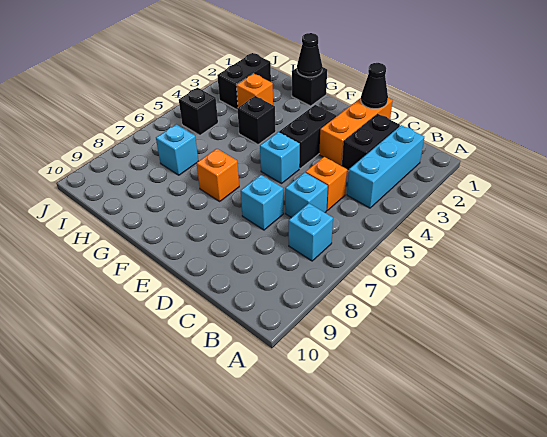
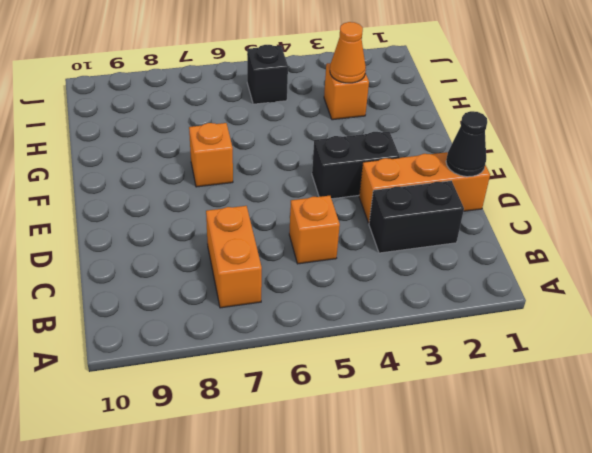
orange 1x2 brick [206,206,262,308] -> cyan 1x1 brick [289,203,333,261]
orange 1x1 cone [330,22,366,83] -> none
none -> cyan 1x3 brick [347,125,424,208]
none -> cyan 1x1 brick [285,172,328,218]
none -> cyan 1x1 brick [241,175,284,230]

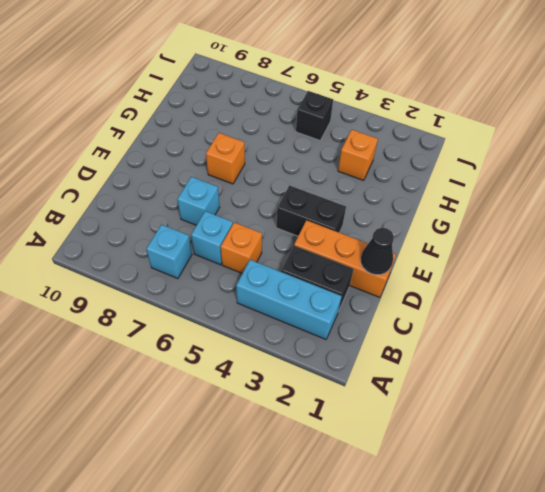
none -> cyan 1x1 brick [260,132,300,184]
none -> black 1x1 brick [292,67,327,106]
none -> black 1x1 brick [237,96,276,144]

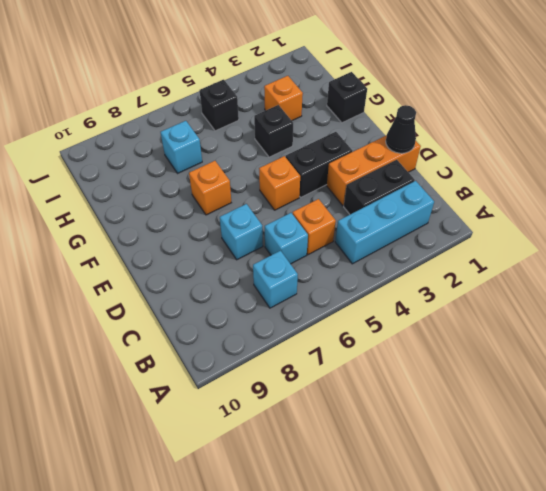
orange 1x1 brick [259,156,300,210] -> cyan 1x1 brick [260,132,300,184]
none -> black 1x2 brick [217,53,271,110]
none -> black 1x1 cone [297,33,322,77]

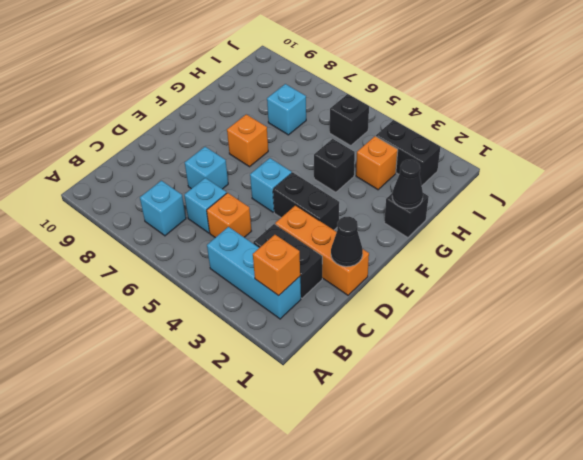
orange 1x1 brick [253,235,300,296] -> none

